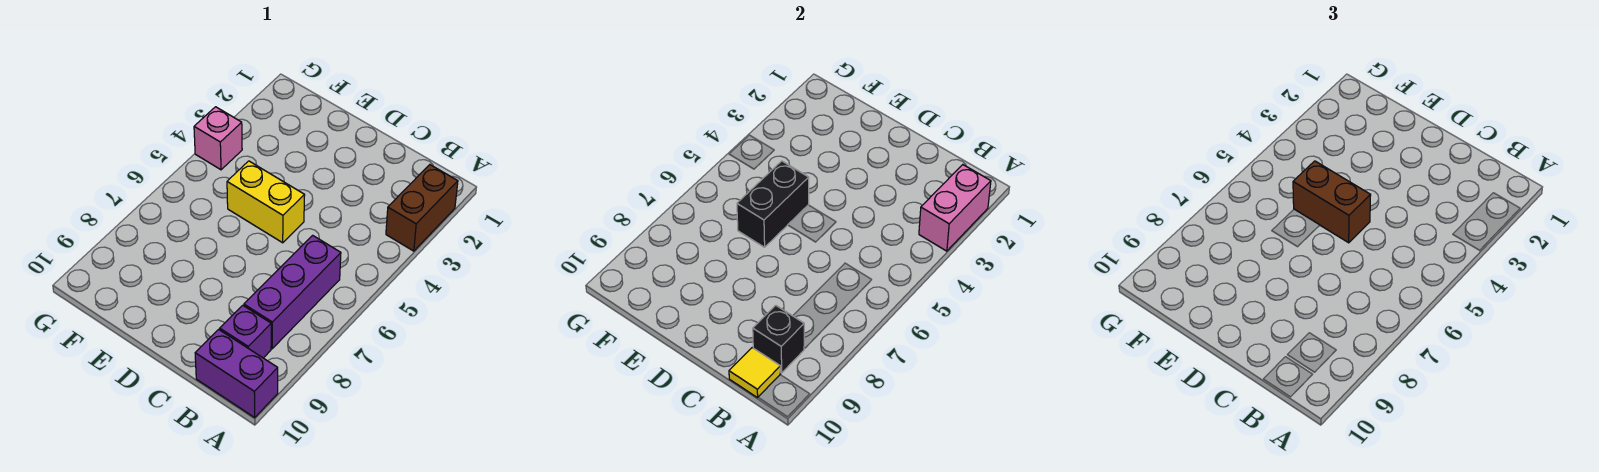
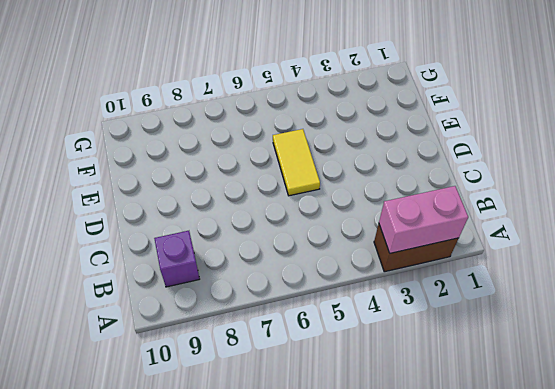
yellow 1x2 tile [273,129,320,196] -> yellow 1x2 brick [227,161,305,243]
none -> purple 1x2 brick [195,329,278,417]
none -> purple 1x3 brick [244,235,341,349]

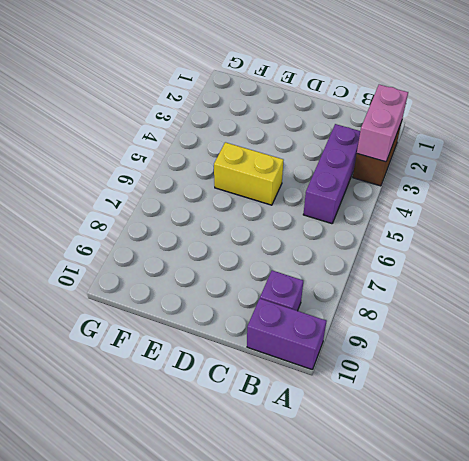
purple 1x3 brick [303,124,360,224] -> purple 1x3 brick moved to [244,235,341,349]
none -> pink 1x1 brick [194,107,242,170]
none -> black 1x1 brick [753,305,804,373]

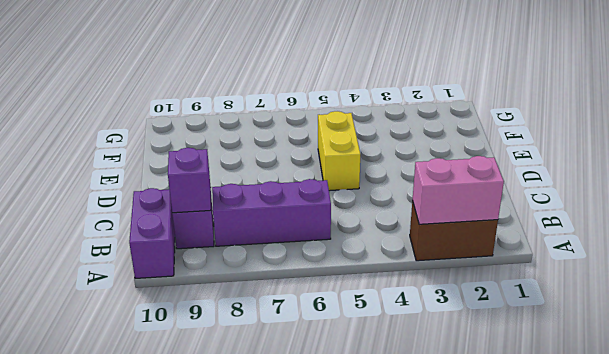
purple 1x1 brick [168,148,211,213] -> black 1x1 brick [753,305,804,373]
none -> pink 1x1 brick [194,107,242,170]
none -> yellow 1x1 tile [729,348,780,398]

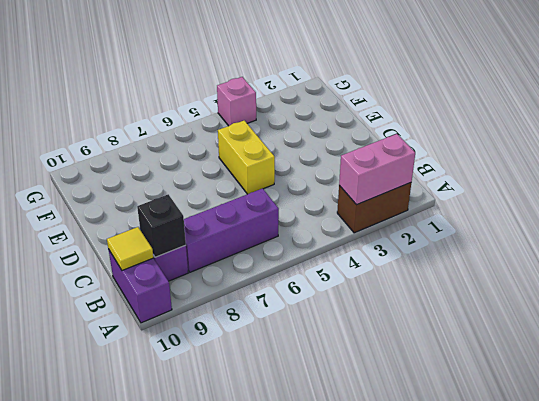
none -> black 1x2 brick [737,161,809,247]
none -> brown 1x2 brick [1293,161,1371,243]

